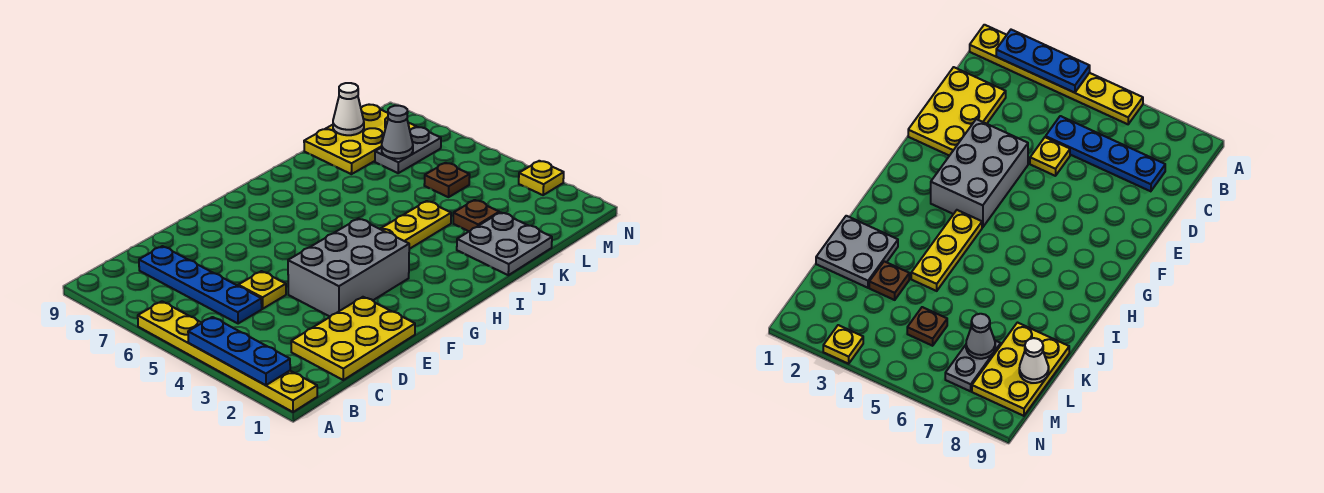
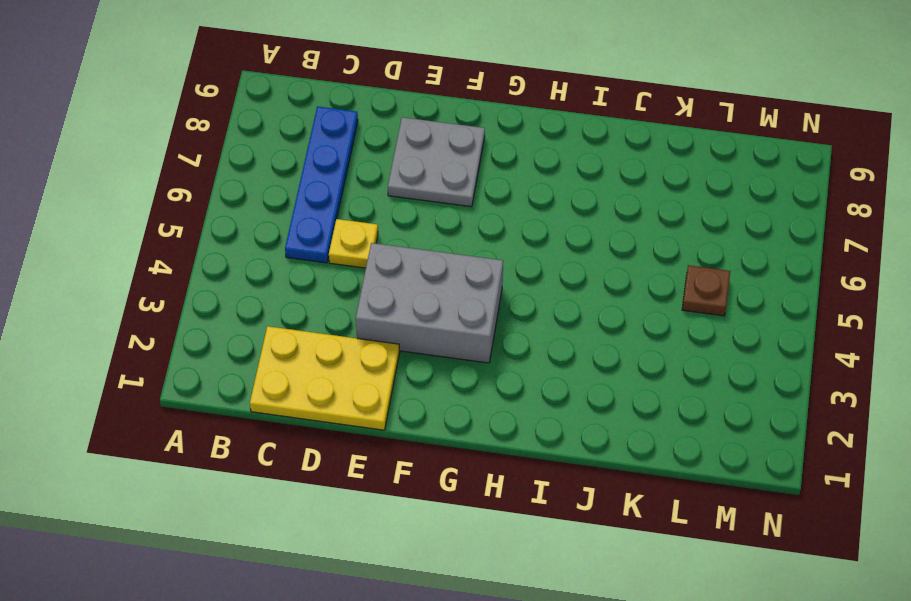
grey 2x2 plate [388,117,485,207] -> grey 2x2 plate moved to [457,212,552,275]
none -> yellow 1x6 plate [138,301,317,412]
none -> yellow 1x3 plate [381,201,451,249]
none -> brown 1x1 plate [453,200,499,231]

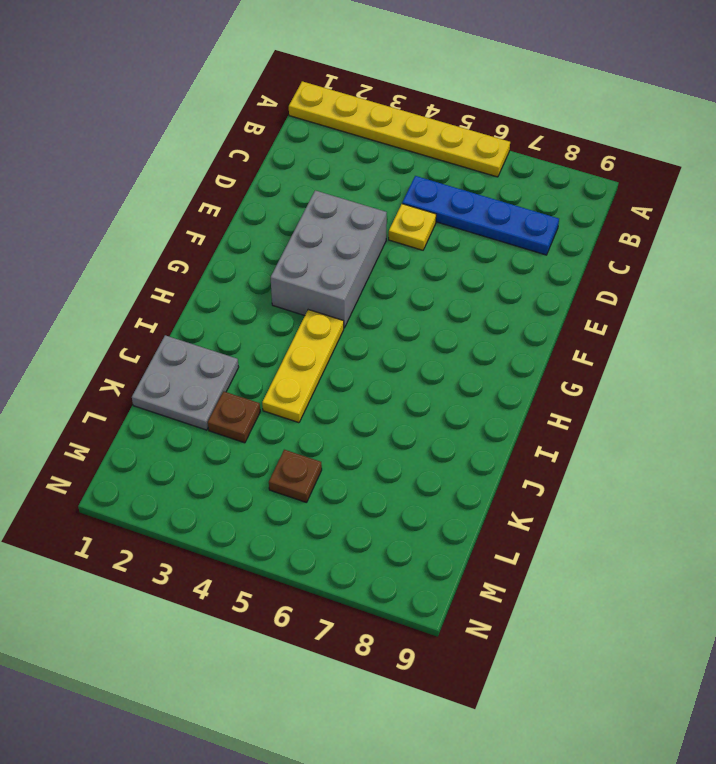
none -> yellow 2x3 plate [291,297,415,380]
none -> yellow 2x3 plate [304,105,416,174]
none -> grey 1x2 plate [375,127,441,173]

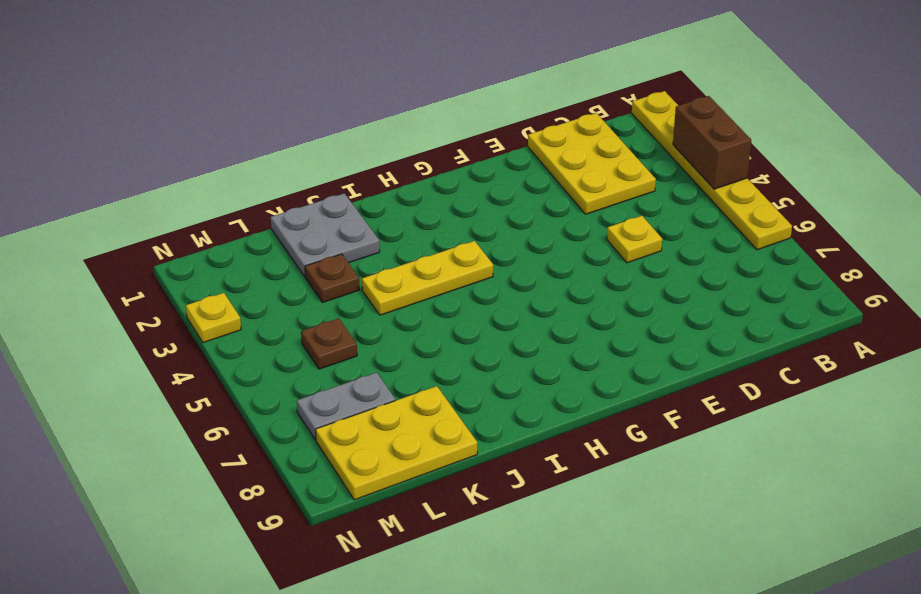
brown 1x2 brick [673,96,751,189] -> blue 1x3 plate [188,317,290,385]
yellow 2x3 plate [528,113,656,214] -> yellow 2x3 plate turned to [291,297,415,380]
none -> blue 1x4 plate [139,246,262,324]
none -> grey 2x3 brick [288,219,409,317]
none -> grey 1x1 cone [382,106,413,159]

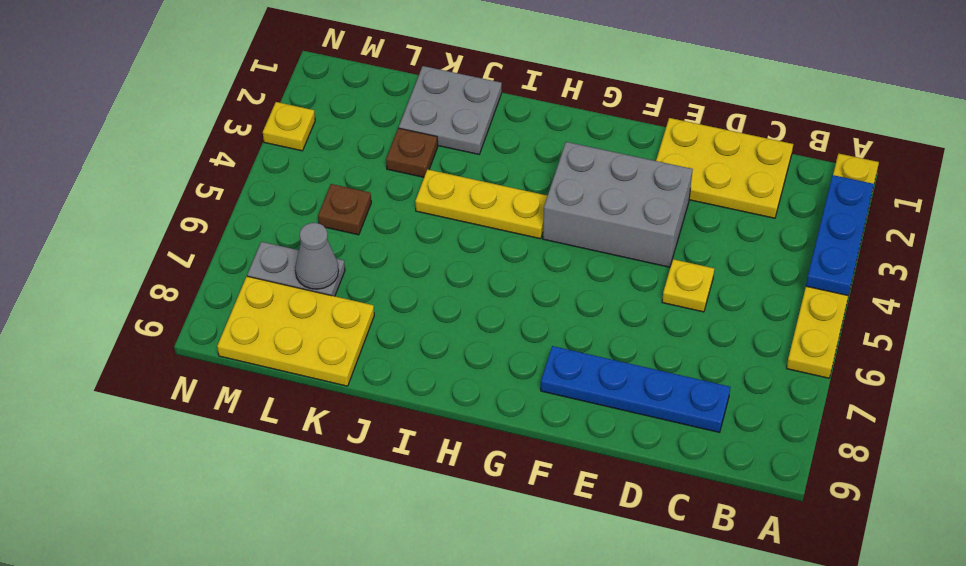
blue 1x4 plate [541,346,730,432] -> blue 1x4 plate turned to [139,246,262,324]
none -> white 1x1 cone [333,83,364,135]

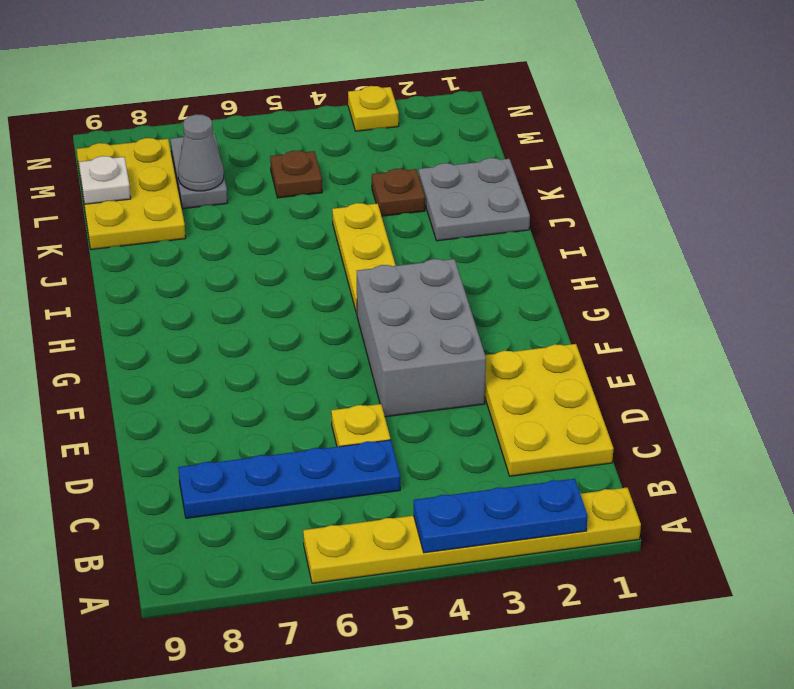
white 1x1 plate [79,156,131,204] -> white 1x1 cone [333,83,364,135]

